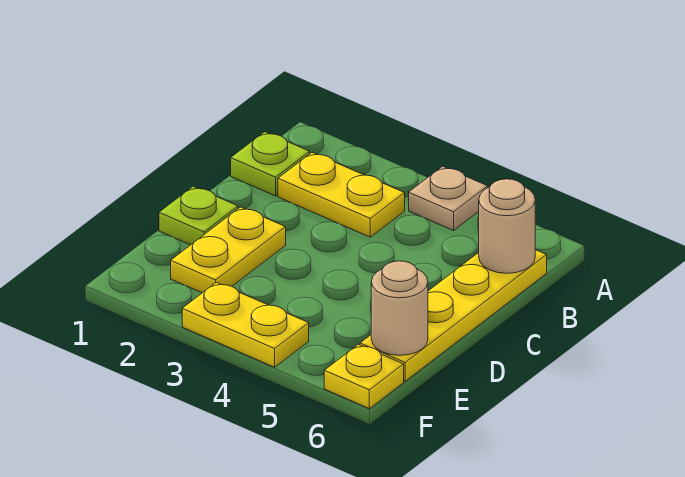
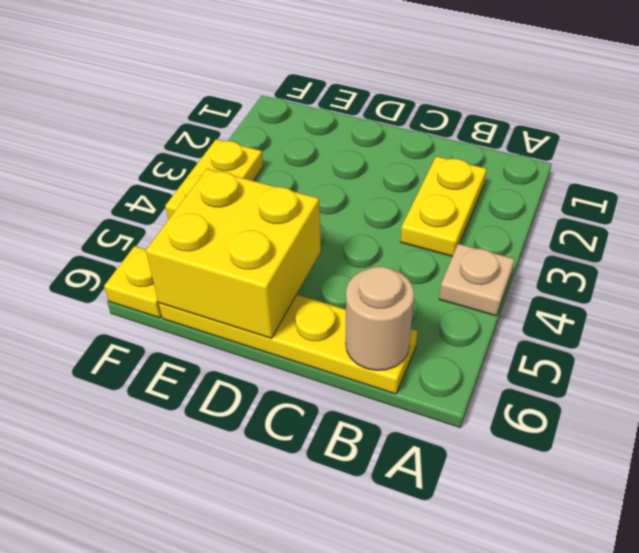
yellow 2x2 brick [146,169,321,338] -> tan 1x1 round brick [371,261,428,355]
none -> lime 1x1 plate [231,132,310,196]
none -> lime 1x1 plate [159,187,238,245]

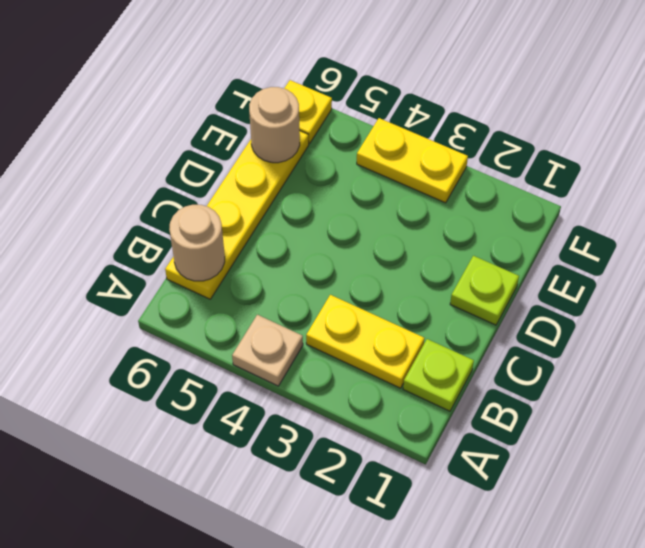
none -> yellow 1x2 plate [171,207,286,293]

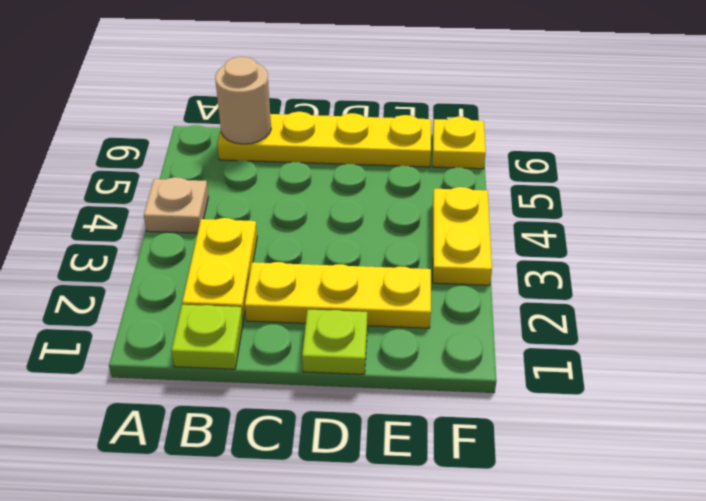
yellow 1x3 plate [245,262,431,328] -> yellow 1x2 plate [171,207,286,293]
none -> tan 1x1 round brick [371,261,428,355]

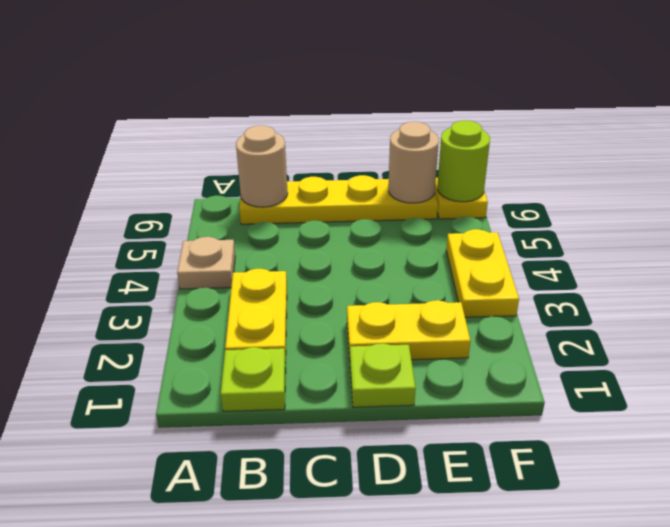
lime 1x1 round brick [437,120,490,202] -> none

